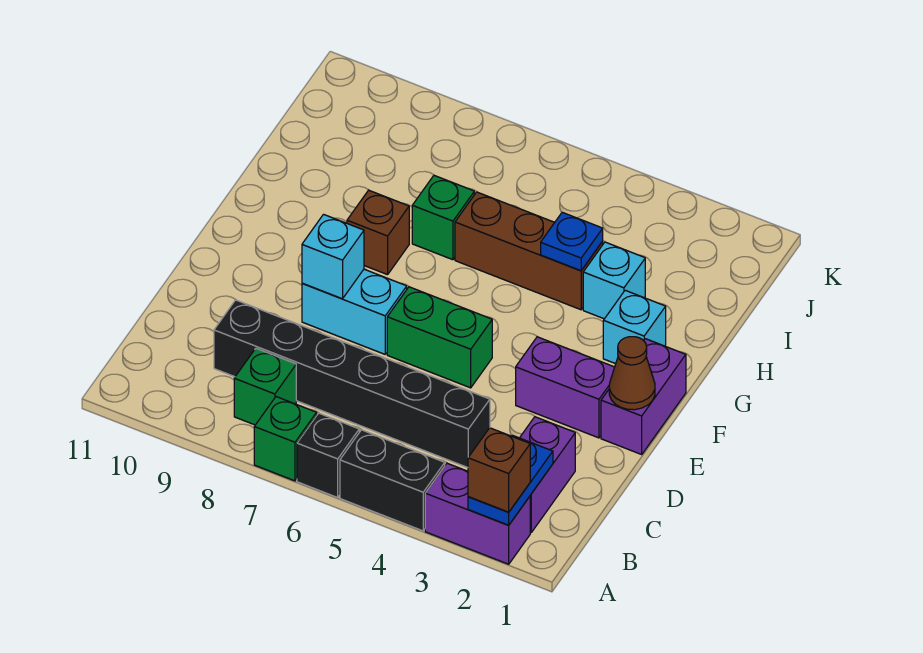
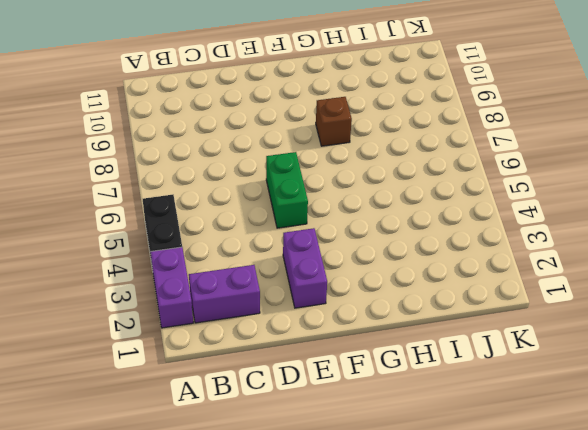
none -> black 1x1 brick [297,413,359,497]
none -> green 1x1 brick [254,397,317,481]
none -> green 1x1 brick [234,348,296,425]

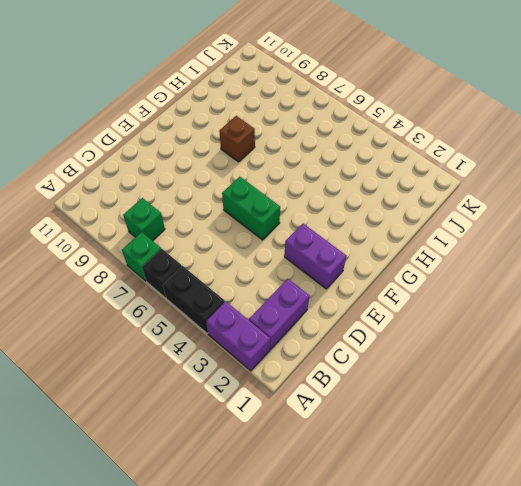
none -> black 1x6 brick [214,300,490,468]
none -> purple 1x2 brick [601,339,686,454]
none -> cyan 1x2 brick [302,269,407,354]

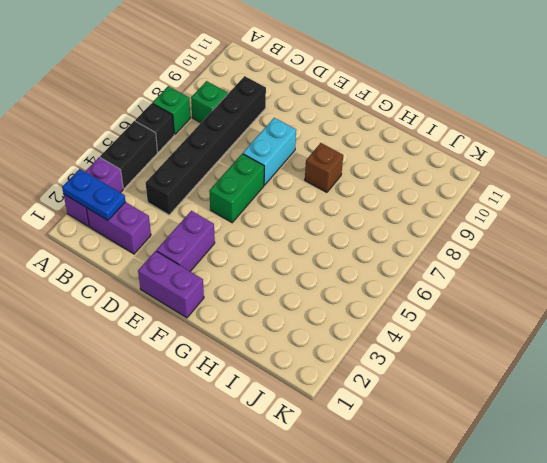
none -> cyan 1x1 brick [603,290,666,364]
none -> cyan 1x1 brick [583,242,645,319]
none -> brown 1x3 brick [455,192,603,310]

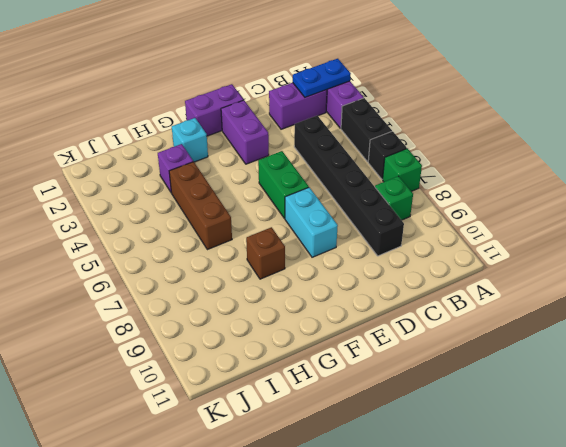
purple 1x1 brick [158,144,193,193] -> cyan 1x1 brick [583,242,645,319]
none -> green 1x1 brick [412,176,474,260]
none -> brown 1x1 cone [609,337,655,410]
none -> cyan 1x1 brick [302,214,364,299]

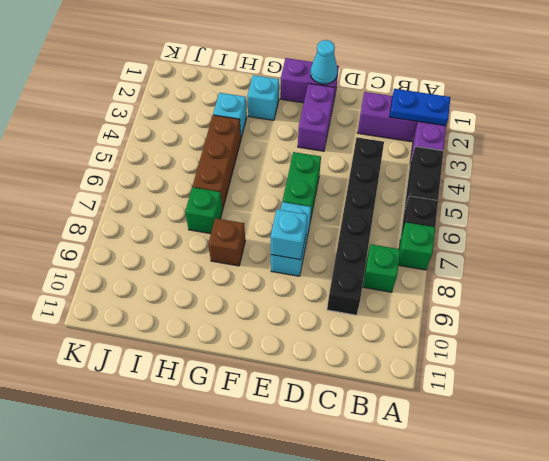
cyan 1x1 cone [311,40,337,84] -> brown 1x1 cone [609,337,655,410]
none -> blue 1x1 plate [541,212,603,271]
none -> brown 1x1 brick [468,428,530,512]

